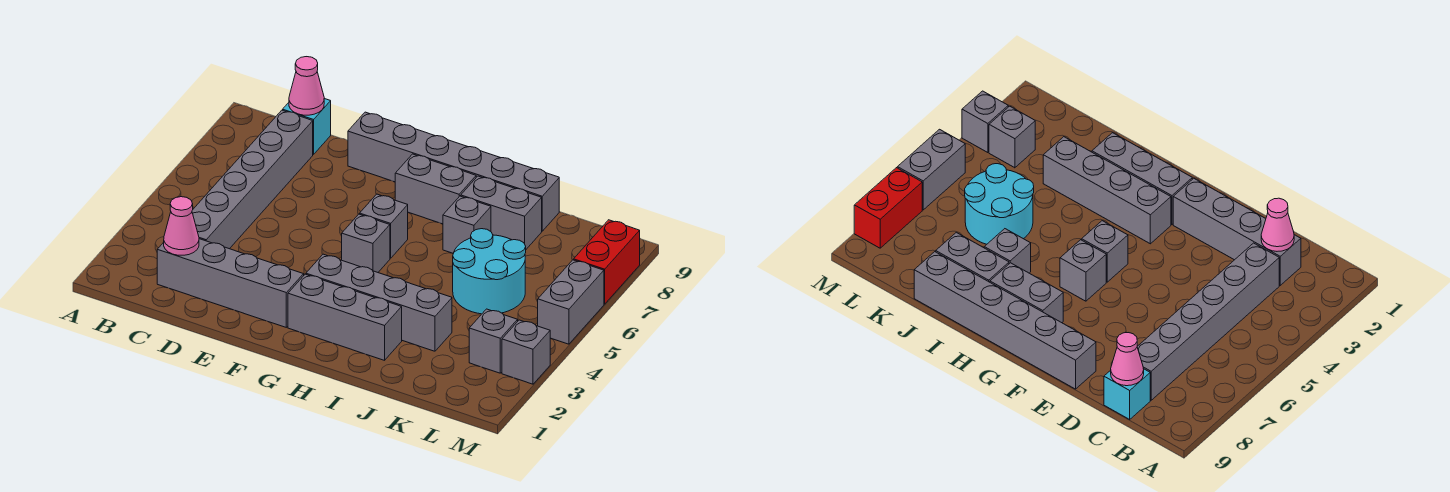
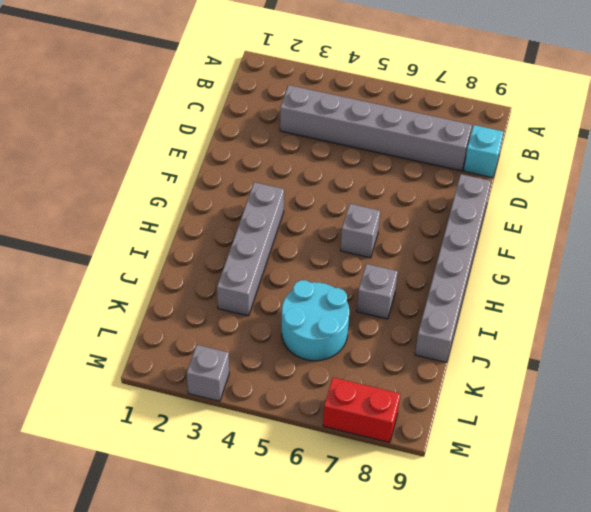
none -> grey 1x4 brick [157,239,304,327]
none -> grey 1x3 brick [288,274,402,360]
none -> grey 1x1 brick [342,214,390,272]

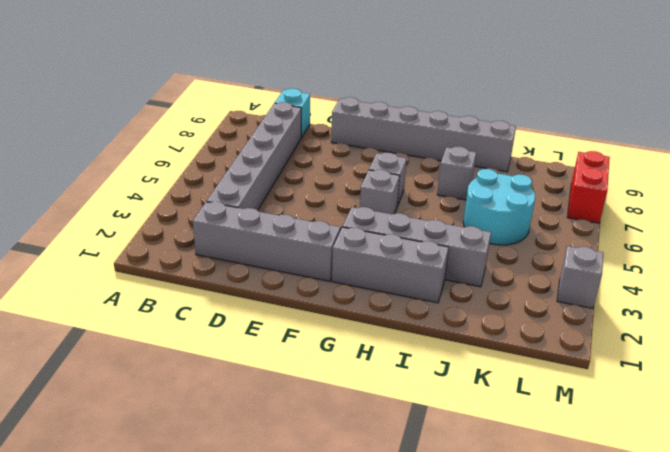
none -> grey 1x2 brick [395,154,476,224]
none -> grey 1x2 brick [461,176,542,249]
none -> grey 1x1 brick [469,309,518,373]

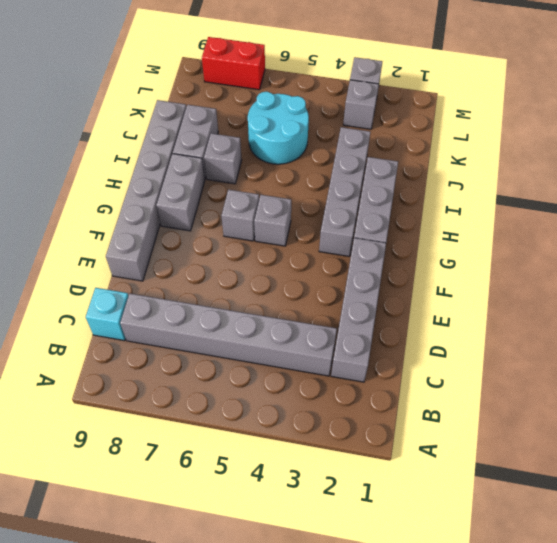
none -> grey 1x2 brick [538,260,604,344]
none -> pink 1x1 cone [164,197,199,255]
none -> pink 1x1 cone [289,57,324,115]

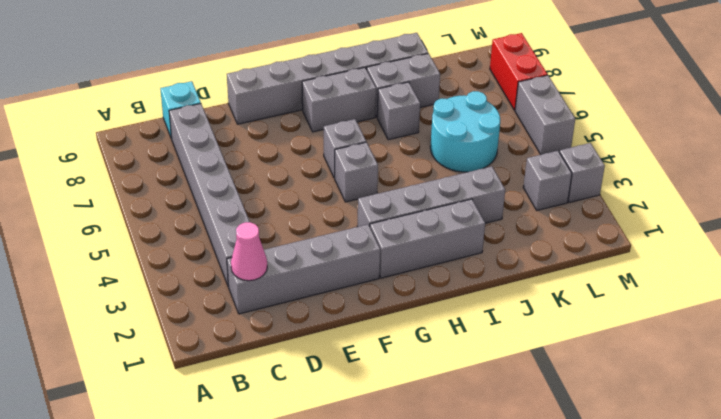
none -> pink 1x1 cone [289,57,324,115]

